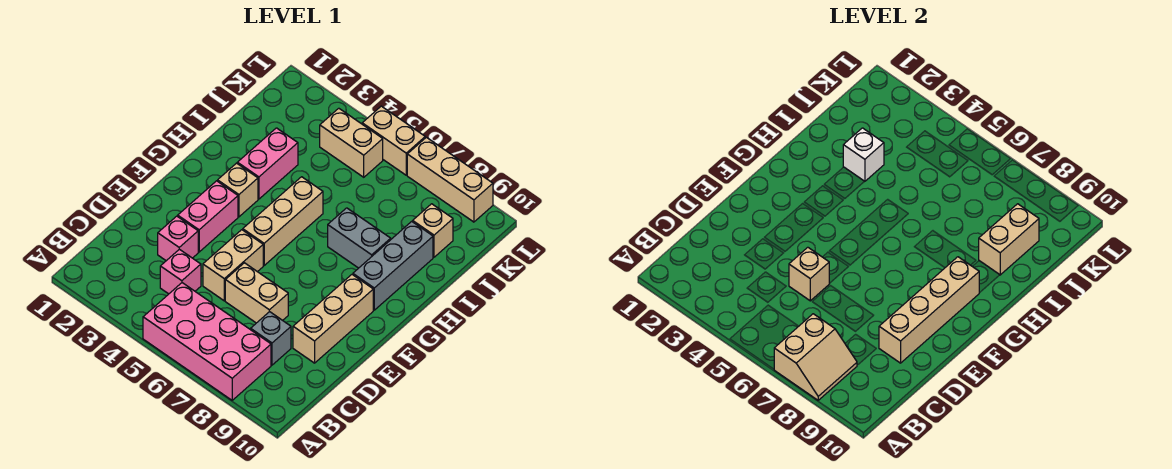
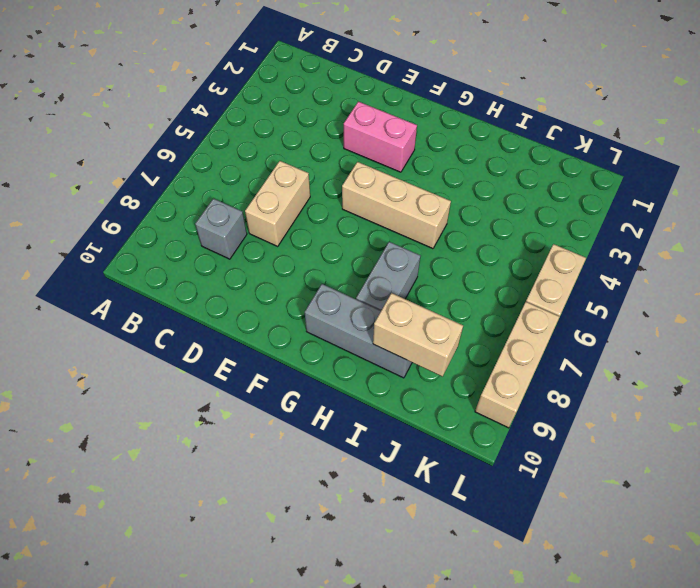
none -> pink 2x4 brick [143,283,271,400]
none -> pink 1x1 brick [160,249,201,294]
none -> pink 1x1 brick [158,216,198,261]

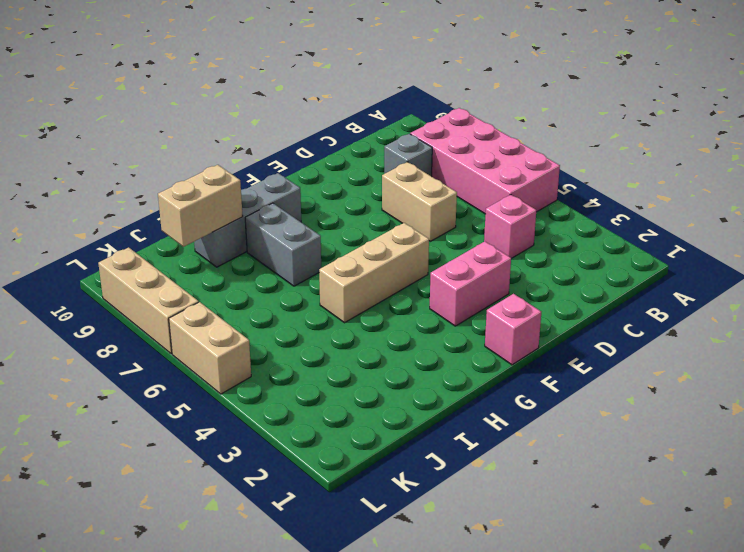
pink 1x1 brick [485,294,541,365] -> pink 1x1 brick moved to [158,216,198,261]
none -> tan 1x2 brick [203,230,263,301]
none -> tan 1x3 brick [293,275,373,363]
none -> tan 1x1 brick [218,163,258,217]

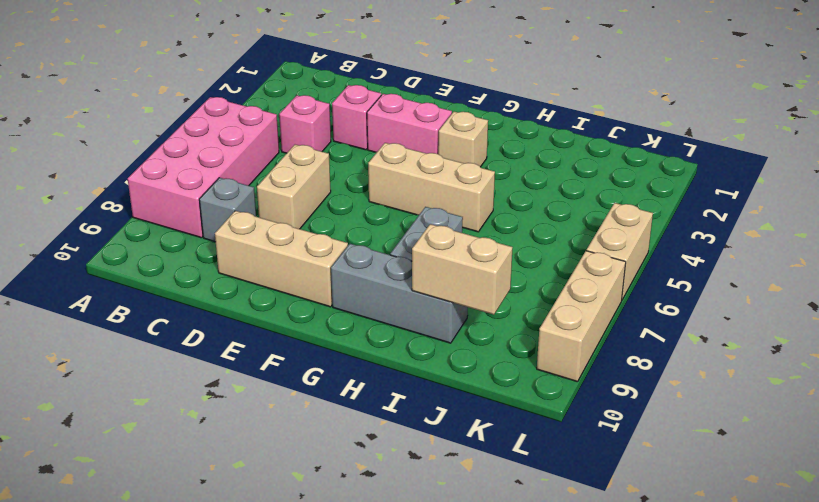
none -> tan 1x2 brick [203,230,263,301]
none -> pink 1x2 brick [237,128,298,199]
none -> tan 1x1 brick [413,204,453,257]

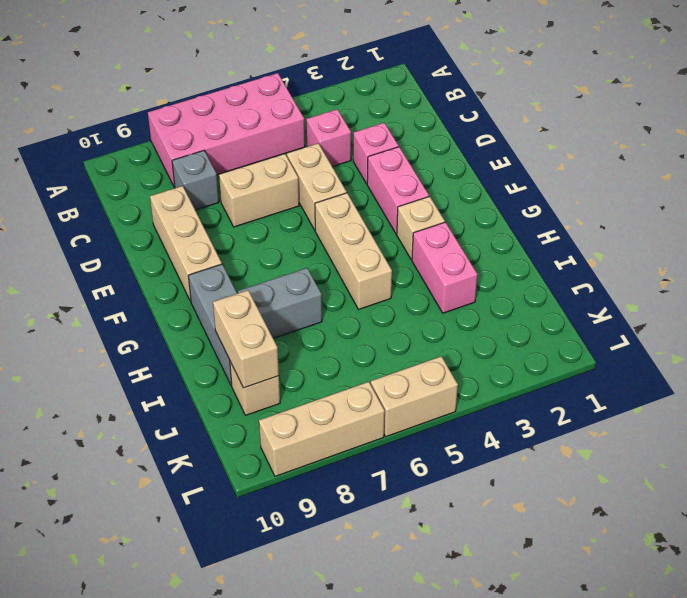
none -> tan 1x2 brick [320,108,383,177]
none -> tan 2x2 slope [774,314,857,400]
none -> tan 1x1 brick [789,247,829,301]

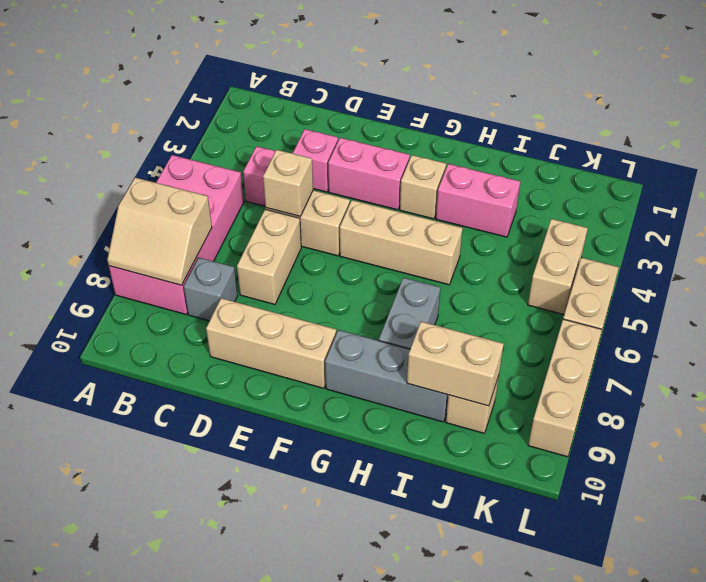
none -> tan 1x4 brick [879,257,979,363]
none -> white 1x1 brick [843,128,884,181]

